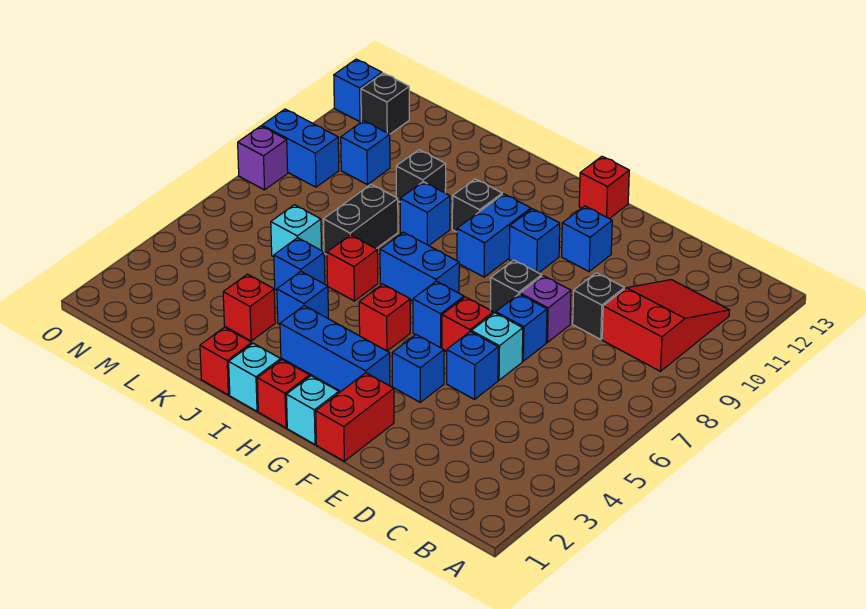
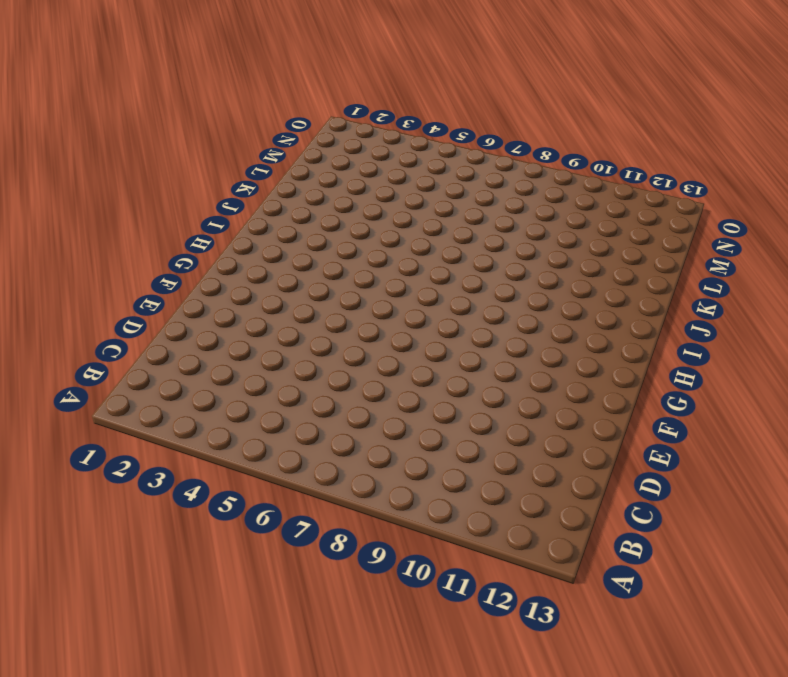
none -> red 2x3 slope [602,280,729,371]
none -> black 1x1 brick [573,273,624,339]
none -> blue 1x1 brick [447,332,498,399]
none -> cyan 1x1 brick [471,313,523,380]

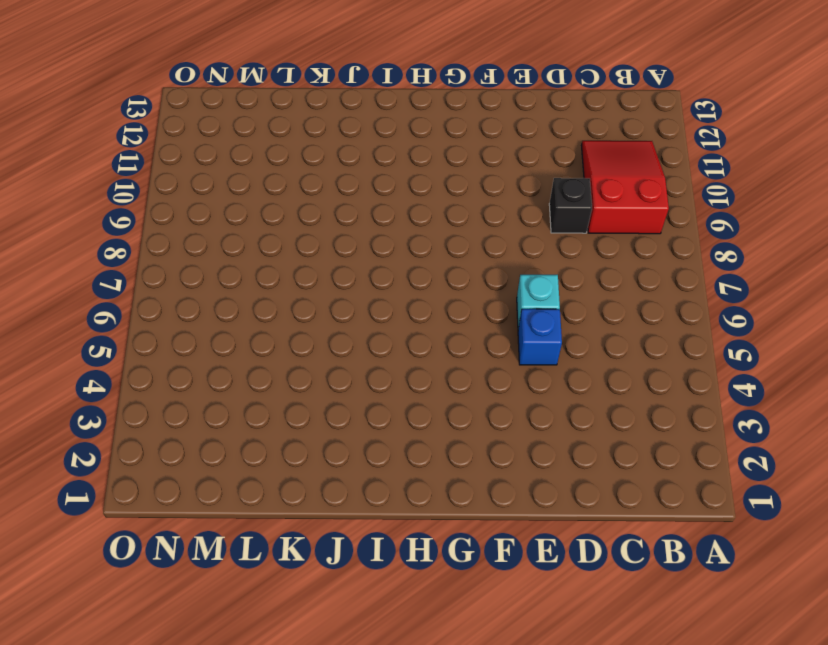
none -> blue 1x1 brick [496,294,547,361]
none -> purple 1x1 brick [520,276,571,342]
none -> red 1x2 brick [316,373,394,461]
none -> blue 1x1 brick [392,335,444,402]

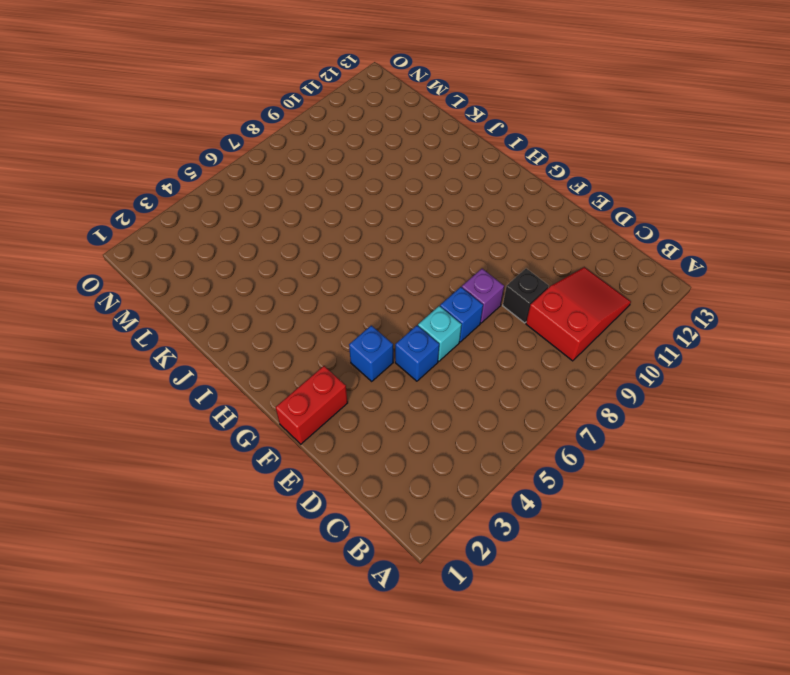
none -> red 1x1 brick [442,297,493,352]
none -> black 1x1 brick [490,260,542,313]
none -> blue 1x1 brick [562,206,612,271]
none -> cyan 1x1 brick [286,376,339,444]

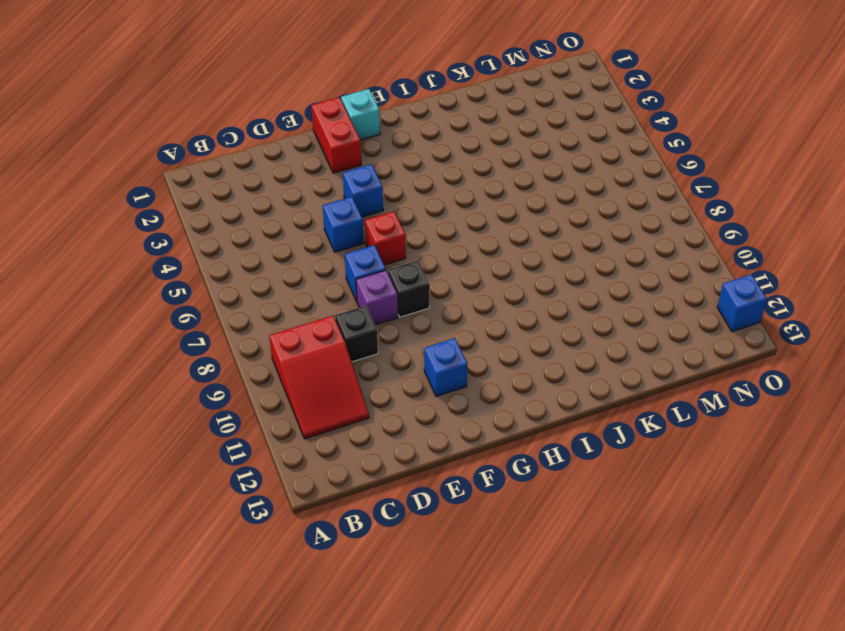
none -> cyan 1x1 brick [471,313,523,380]
none -> blue 1x3 brick [280,306,390,391]
none -> blue 1x1 brick [413,281,464,348]
none -> blue 1x1 brick [509,209,560,273]

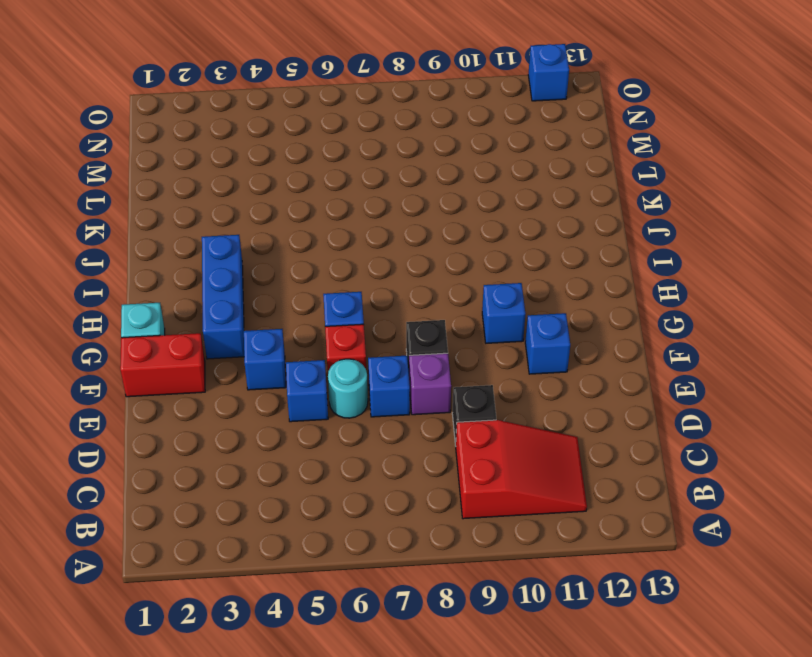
cyan 1x1 round brick [328,359,368,418] -> cyan 1x1 brick [471,313,523,380]
none -> red 1x1 brick [579,156,629,219]
none -> red 1x1 brick [257,360,310,428]
none -> red 1x1 brick [359,284,410,351]
none -> blue 1x2 brick [380,232,459,301]

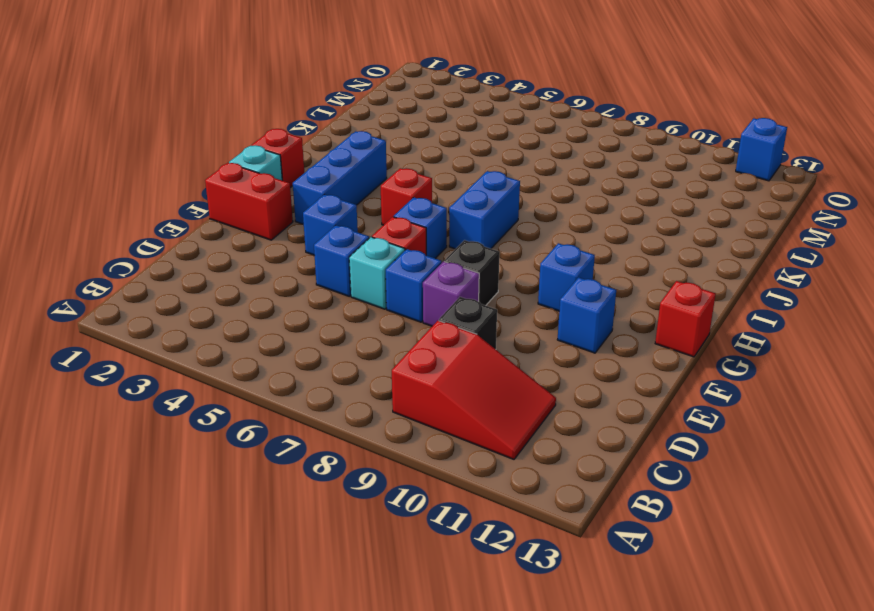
none -> blue 1x2 brick [457,194,531,277]
none -> cyan 1x1 brick [229,343,281,411]
none -> black 1x1 brick [452,179,502,232]
none -> red 1x1 brick [200,327,252,395]

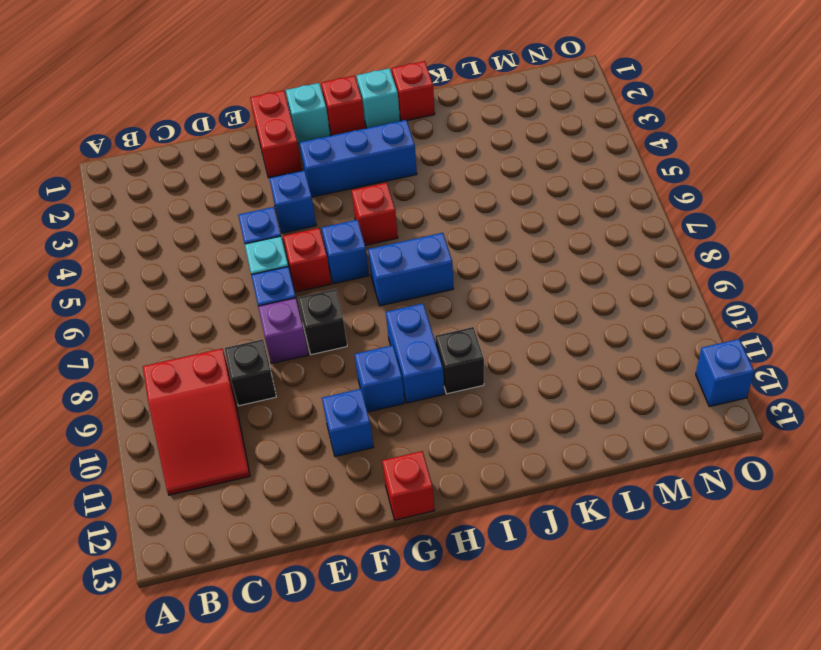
none -> blue 1x1 brick [277,271,329,324]
none -> red 1x1 brick [327,235,378,301]
none -> blue 1x1 brick [400,182,450,246]
none -> red 1x1 brick [223,274,275,341]

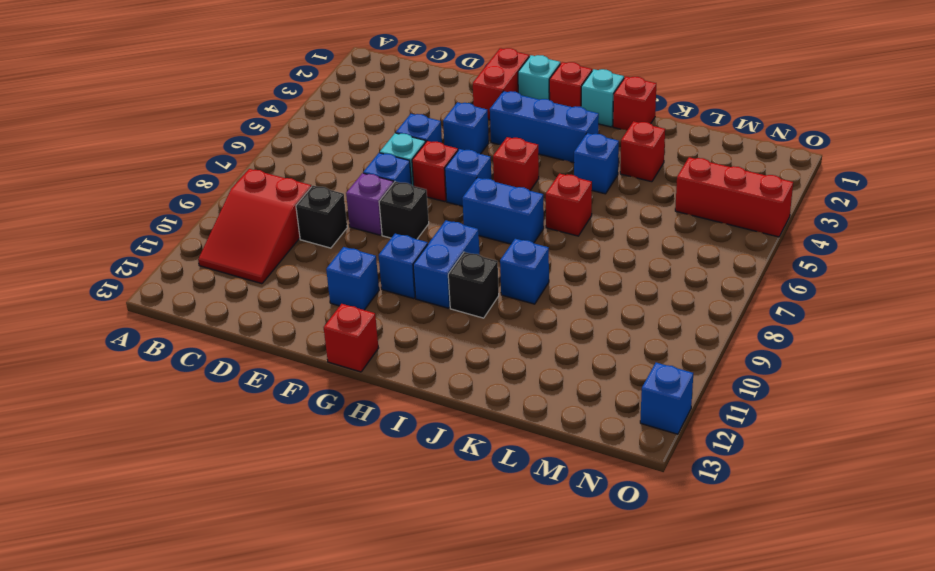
red 1x3 brick [675,157,793,237] -> none
none -> blue 1x1 brick [274,238,325,290]
none -> black 1x2 brick [323,185,398,254]
none -> black 1x1 brick [396,150,446,202]
none -> cyan 1x1 brick [271,205,322,257]

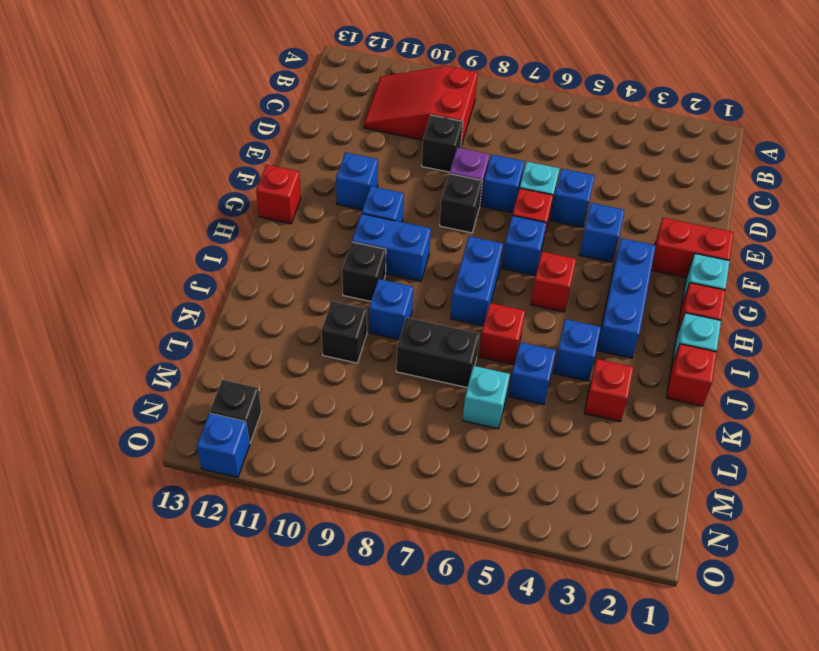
none -> blue 1x1 brick [341,121,390,184]
none -> blue 1x2 brick [262,109,339,187]
none -> purple 1x1 brick [238,126,288,190]

